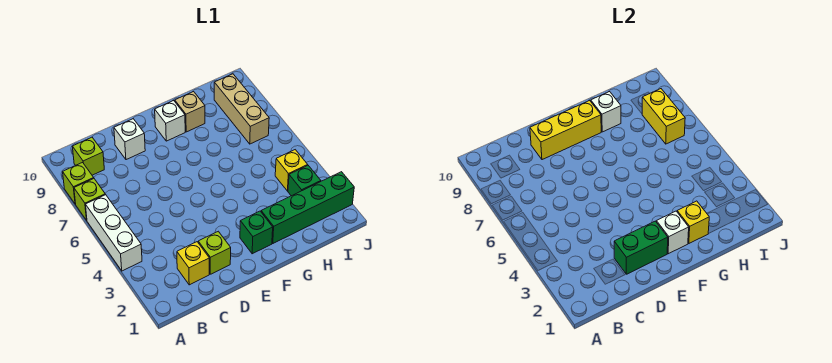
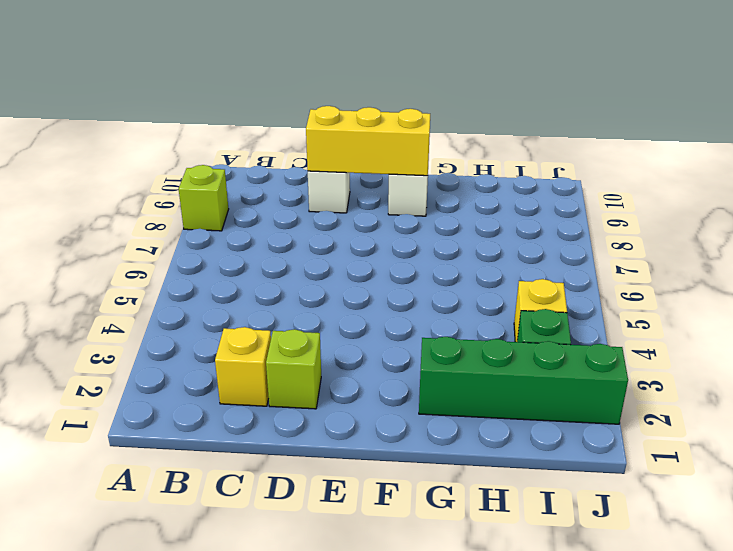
none -> white 1x3 brick [86,195,142,271]
none -> lime 1x1 brick [74,179,105,220]
none -> lime 1x1 brick [72,137,104,175]

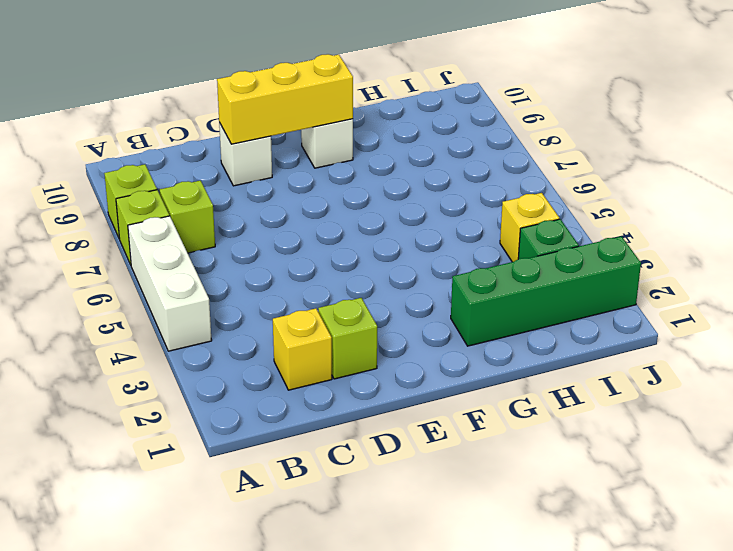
lime 1x1 brick [160,181,215,253] -> lime 1x1 brick moved to [72,137,104,175]
none -> green 1x1 brick [240,211,273,254]
none -> tan 1x1 brick [175,92,205,132]
none -> tan 1x3 brick [214,74,269,144]

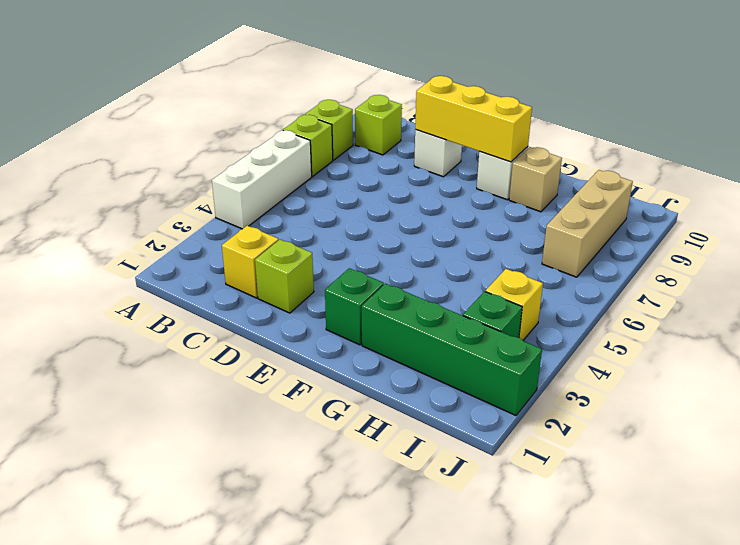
none -> green 1x2 brick [614,221,668,274]
none -> white 1x1 brick [656,211,689,254]
none -> yellow 1x1 brick [677,201,709,243]

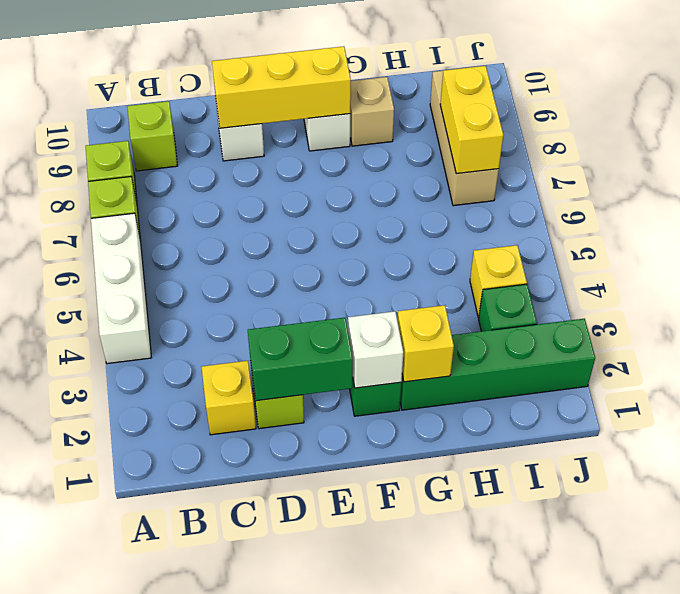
none -> white 1x1 brick [591,92,621,132]

